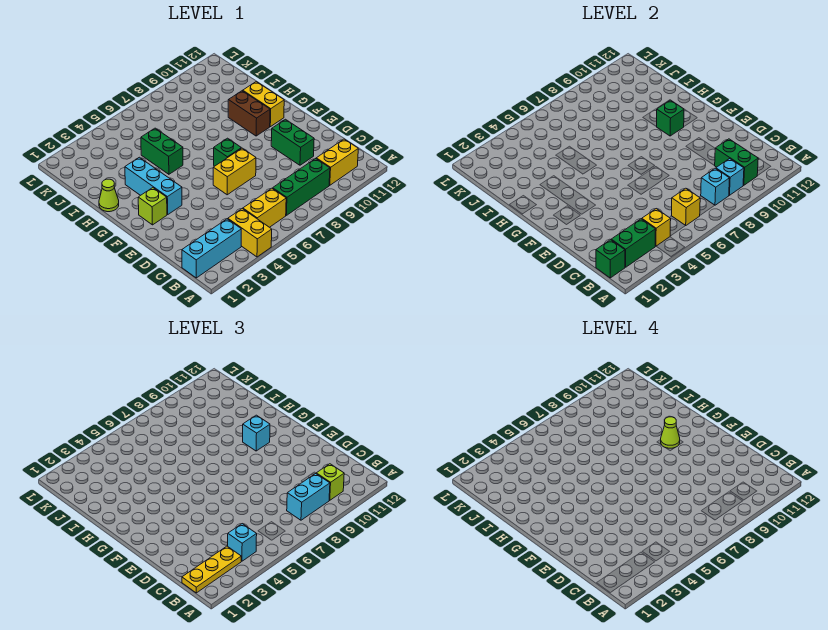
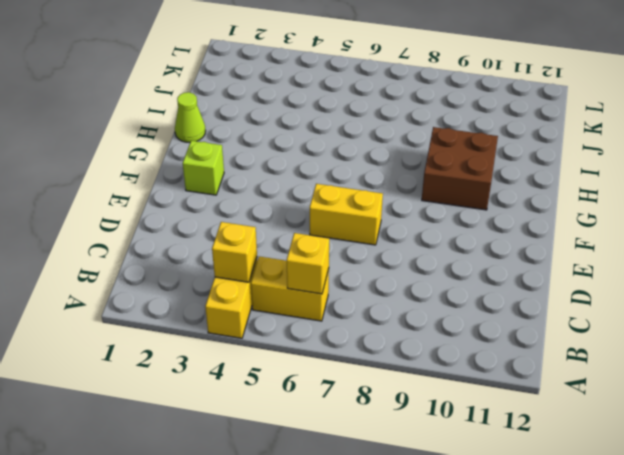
brown 2x2 brick [422,127,498,210] -> brown 1x2 brick [228,91,270,136]
none -> cyan 1x3 brick [182,219,241,278]
none -> green 1x3 brick [273,159,330,215]
none -> yellow 1x2 brick [316,139,358,185]

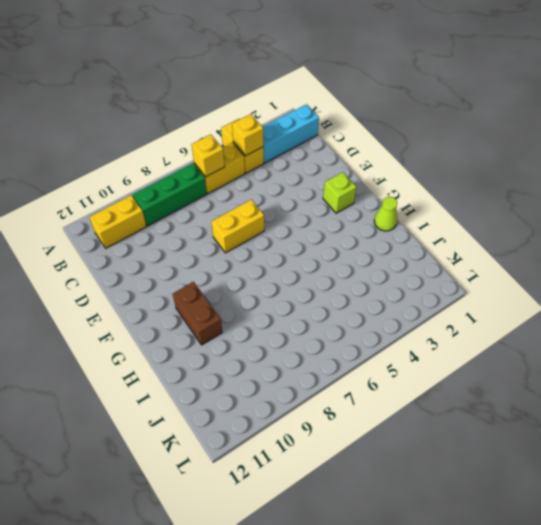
none -> green 1x2 brick [271,119,314,165]
none -> cyan 1x3 brick [125,157,182,214]
none -> green 1x1 brick [214,138,241,166]

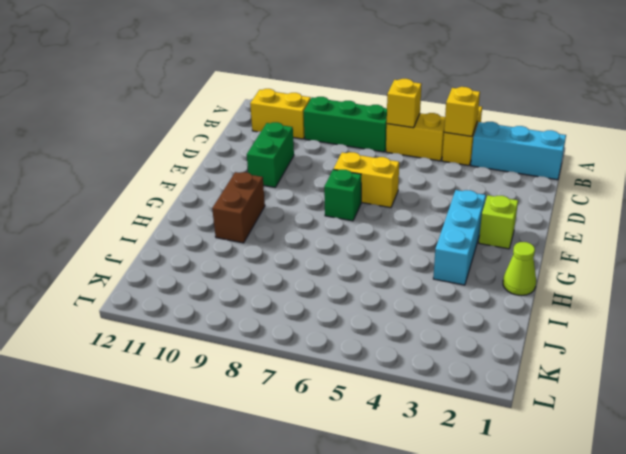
none -> yellow 1x2 brick [243,82,284,127]
none -> green 1x2 brick [141,128,183,174]
none -> green 1x1 brick [596,240,625,278]

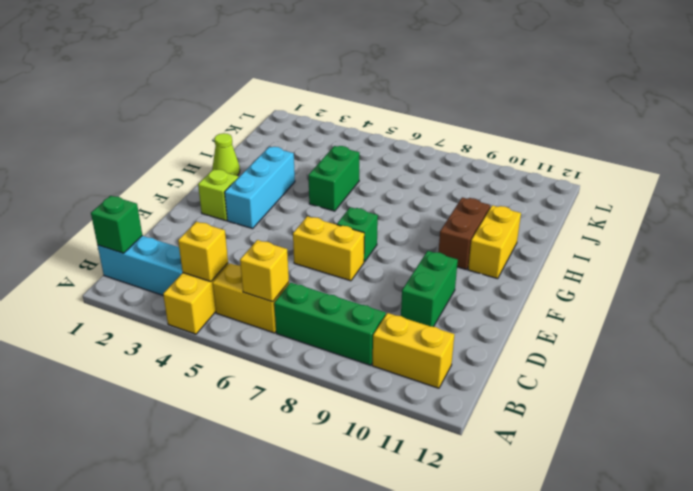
none -> green 1x2 brick [611,219,655,267]
none -> cyan 1x1 brick [701,168,730,205]
none -> cyan 1x1 brick [716,159,744,195]

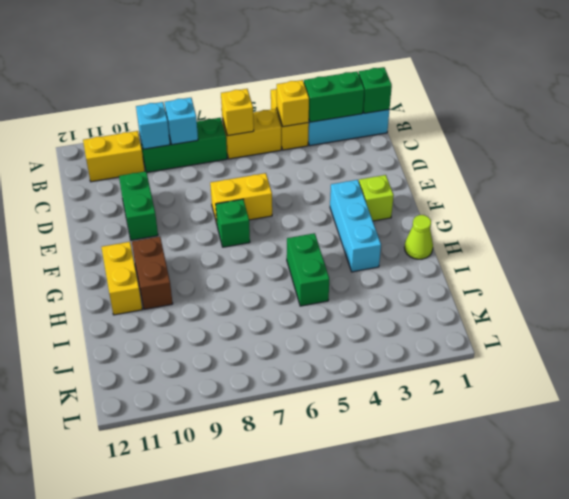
none -> green 1x2 brick [715,139,758,185]
none -> green 1x1 brick [657,100,684,136]
none -> yellow 1x3 plate [182,546,241,593]

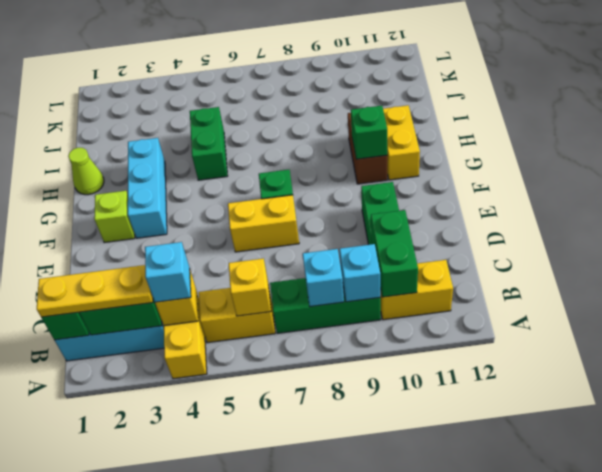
none -> cyan 1x2 brick [287,474,330,520]
none -> lime 1x1 brick [316,464,344,500]
none -> cyan 1x1 brick [243,415,270,451]

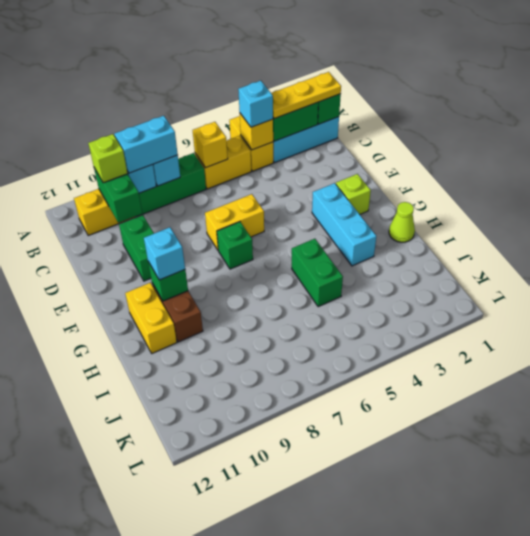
none -> lime 1x1 cone [661,417,680,448]

